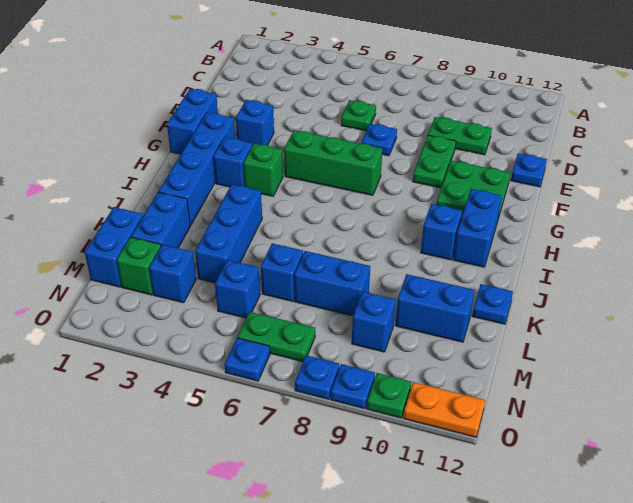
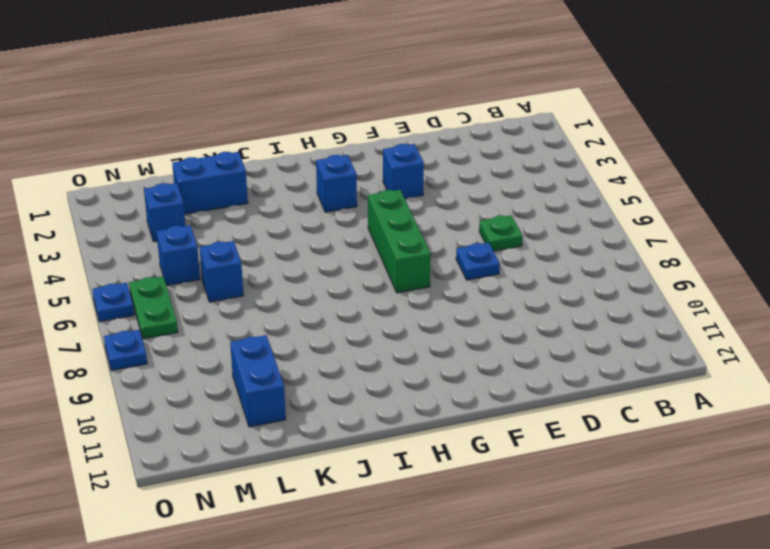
none -> green 1x2 plate [428,117,492,155]
none -> green 1x2 plate [413,135,456,188]
none -> blue 1x1 plate [511,153,547,187]
none -> blue 1x2 brick [167,89,218,154]

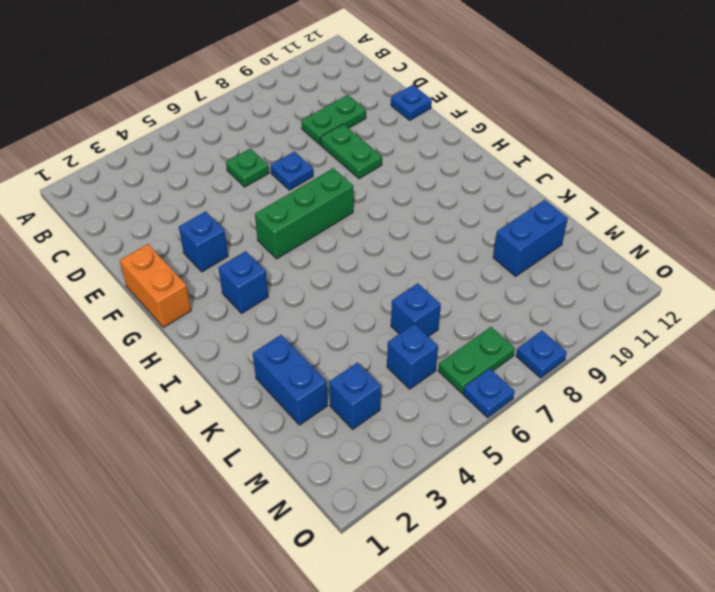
orange 1x2 brick [120,244,191,328] -> blue 1x2 brick [167,89,218,154]
none -> green 2x2 plate [436,160,510,219]
none -> blue 1x4 brick [159,112,235,225]
none -> green 1x1 brick [243,144,283,196]
none -> blue 1x2 brick [453,189,502,267]

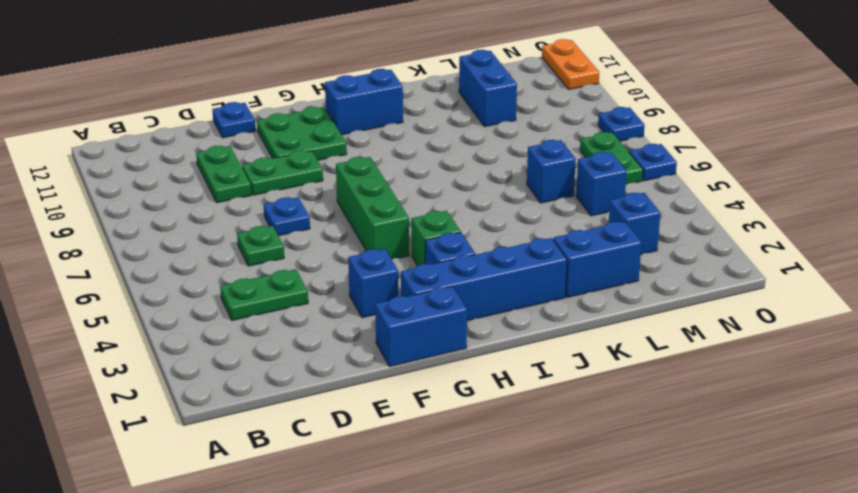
green 1x2 plate [220,269,308,320] -> none
none -> blue 1x1 brick [421,204,462,260]
none -> blue 1x3 brick [195,184,262,283]
none -> blue 1x1 plate [472,284,513,324]
none -> blue 1x2 brick [85,207,143,287]

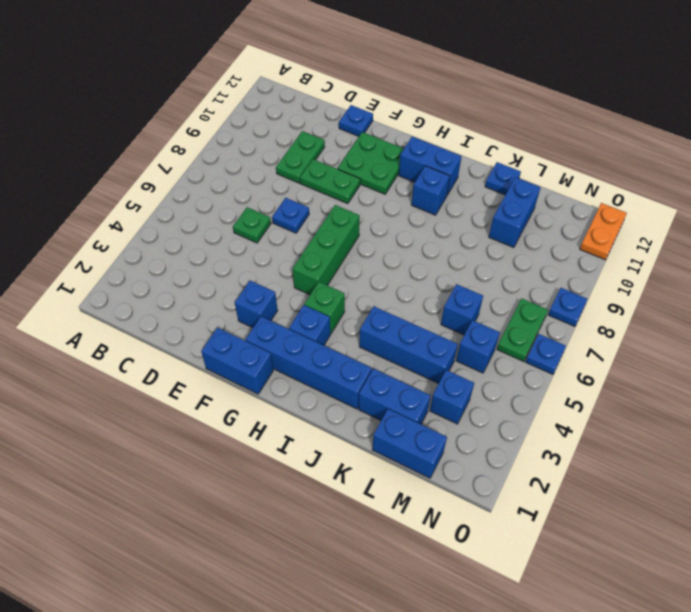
none -> blue 1x2 brick [294,251,370,316]
none -> green 1x1 brick [117,237,161,295]
none -> blue 1x1 brick [352,292,396,352]
none -> blue 1x1 plate [331,364,375,409]

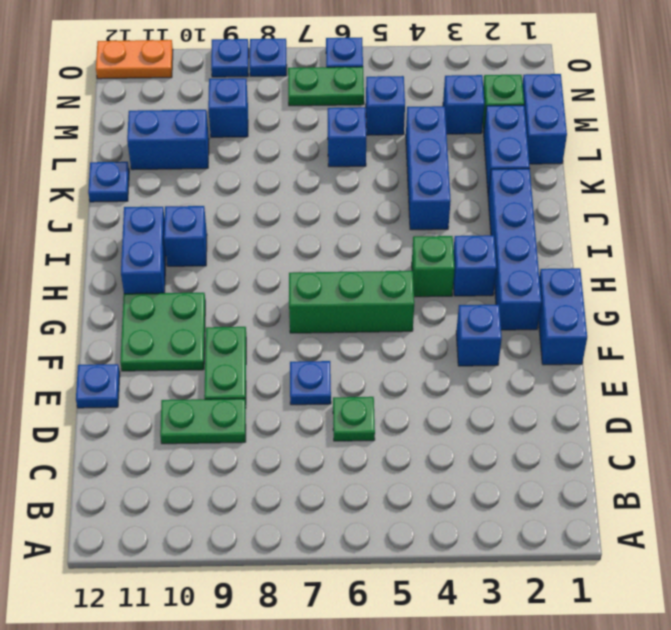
none -> blue 1x2 brick [294,251,370,316]
none -> green 1x1 plate [367,373,411,418]

